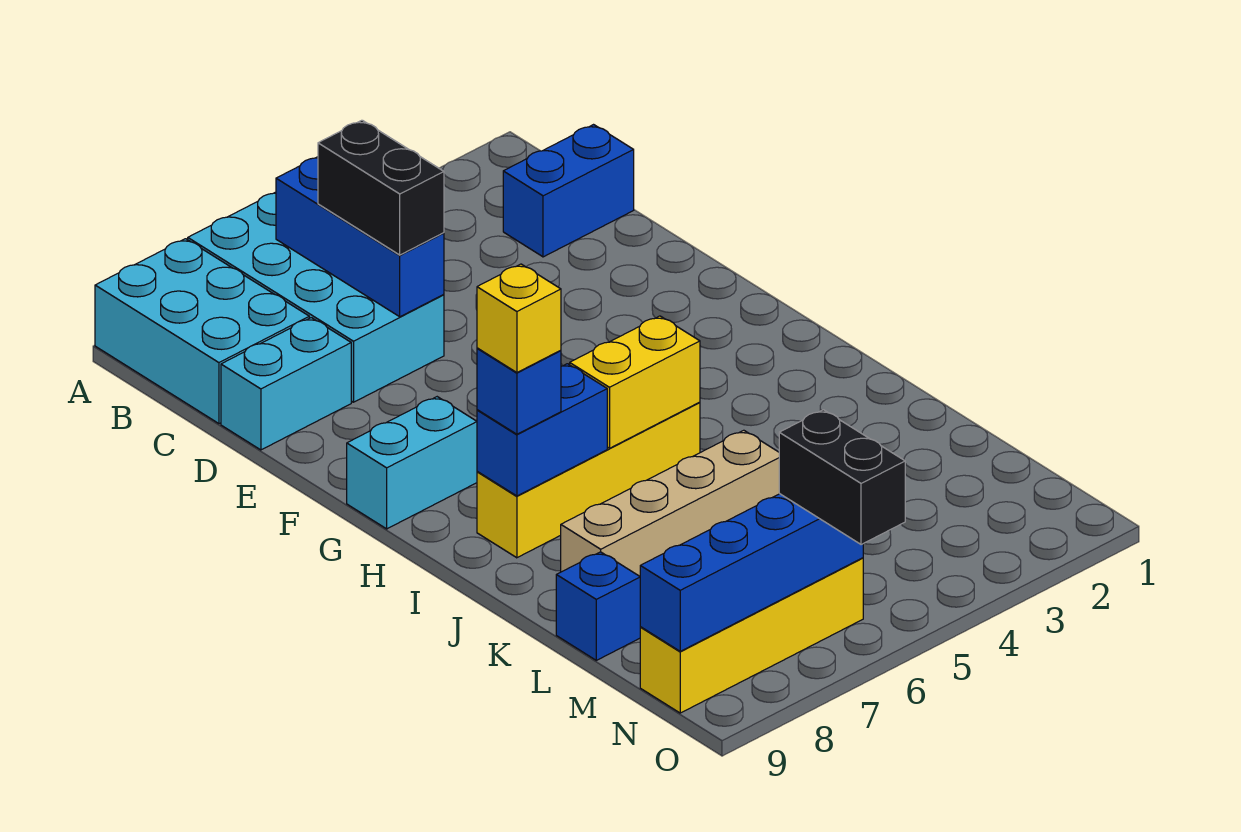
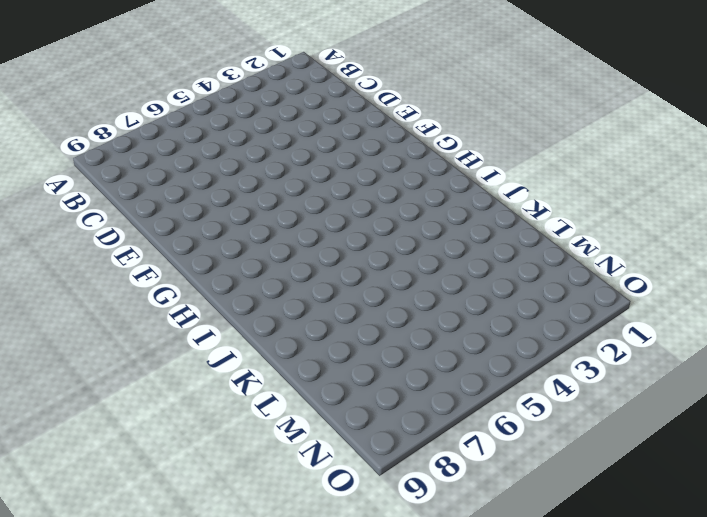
none -> cyan 2x4 brick [188,192,444,402]
none -> cyan 2x3 brick [95,239,309,424]
none -> blue 1x2 brick [503,125,634,257]

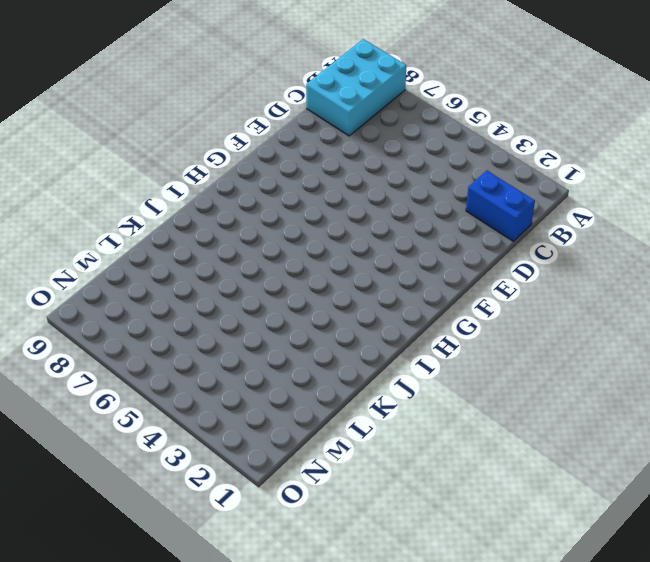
none -> cyan 2x4 brick [188,192,444,402]
none -> cyan 1x2 brick [221,318,351,450]
none -> cyan 1x2 brick [347,397,477,529]

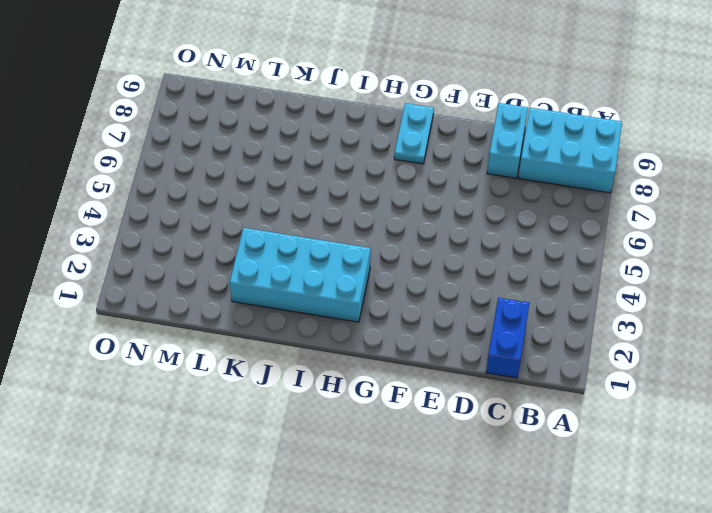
cyan 1x2 plate [394,103,434,164] -> cyan 1x2 brick [347,397,477,529]
cyan 2x4 brick [230,228,371,322] -> cyan 2x4 brick moved to [188,192,444,402]
none -> yellow 1x4 brick [477,402,700,558]
none -> tan 1x4 brick [561,430,780,576]
none -> blue 1x1 brick [556,552,640,660]

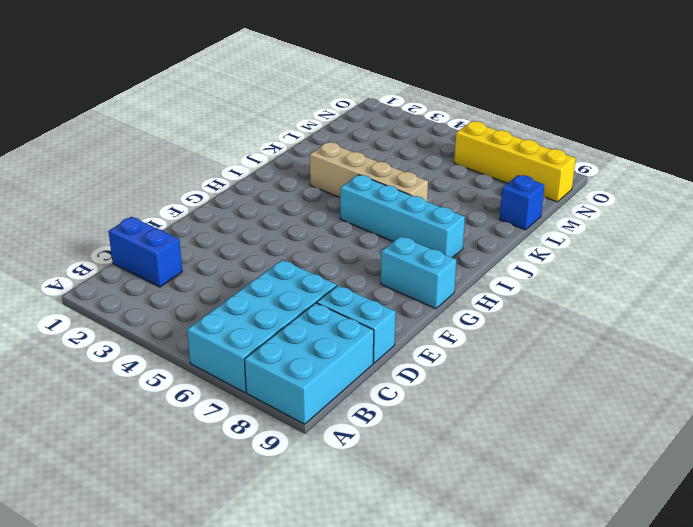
cyan 1x4 brick [340,175,465,258] -> yellow 1x4 brick [477,402,700,558]
tan 1x4 brick [310,142,428,201] -> tan 1x4 brick moved to [561,430,780,576]
none -> blue 1x3 brick [276,157,444,317]
none -> yellow 1x2 brick [570,316,700,448]
none -> blue 1x2 brick [477,364,607,496]

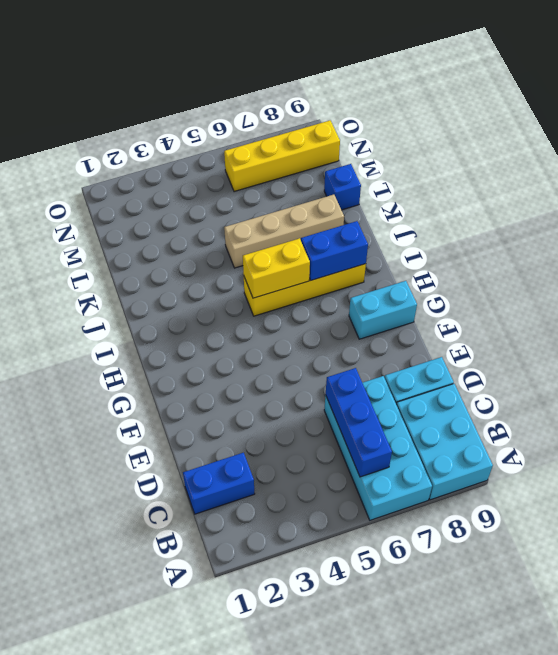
none -> blue 1x4 brick [640,494,863,651]
none -> black 1x2 brick [318,120,444,255]
none -> blue 1x1 brick [477,348,561,434]

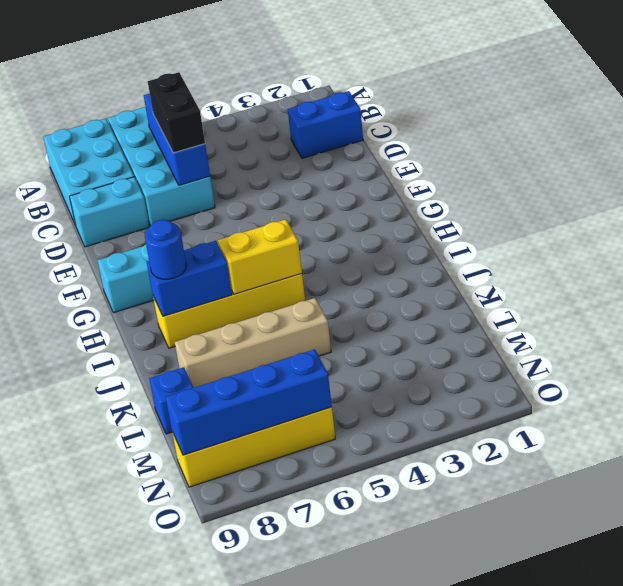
blue 1x1 round brick [144,220,186,279] -> blue 1x1 brick [477,348,561,434]
none -> black 1x2 brick [779,410,905,545]
none -> yellow 1x1 brick [477,264,561,373]

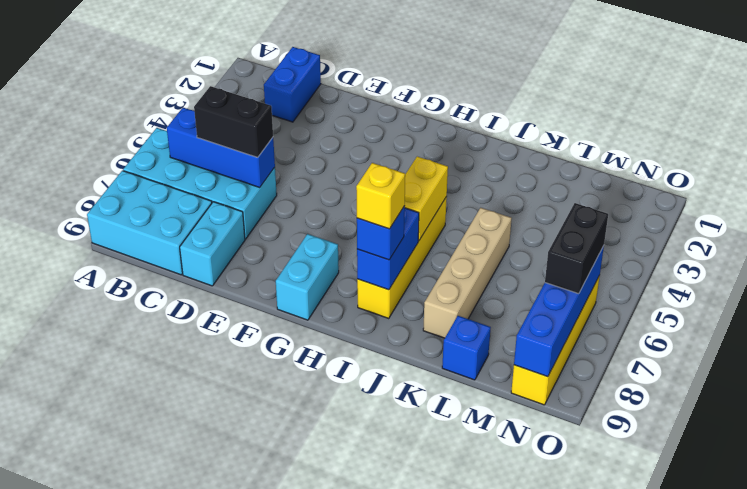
black 1x2 brick [545,203,608,294] -> black 1x2 brick turned to [779,410,905,545]

